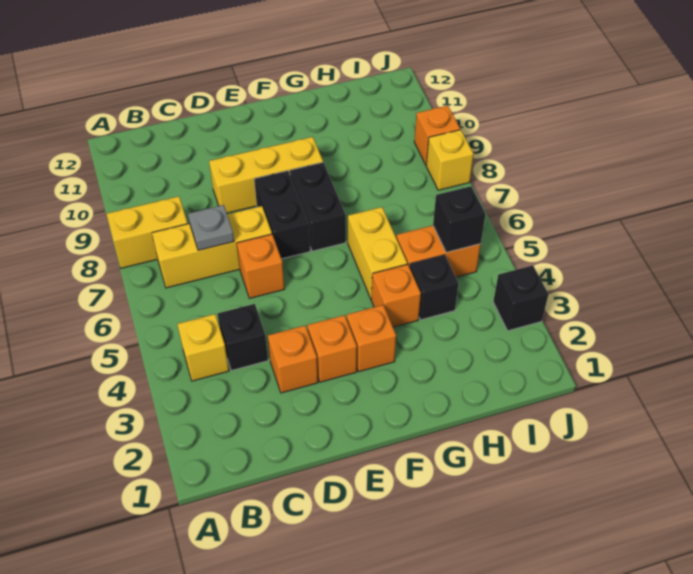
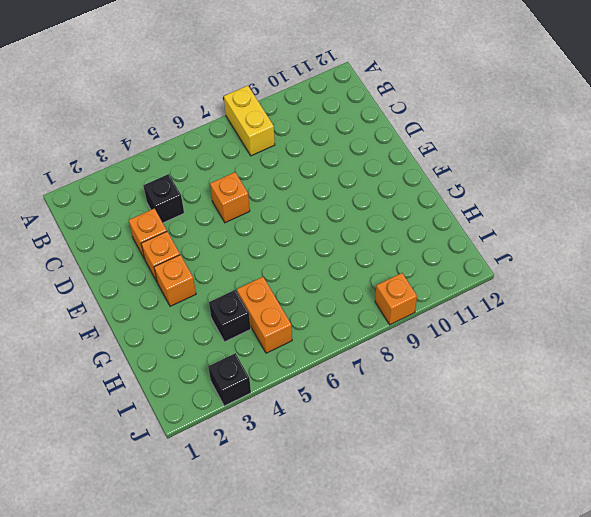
none -> yellow 1x1 brick [177,314,229,381]
none -> yellow 1x3 brick [152,206,272,288]
none -> yellow 1x3 brick [209,137,323,213]

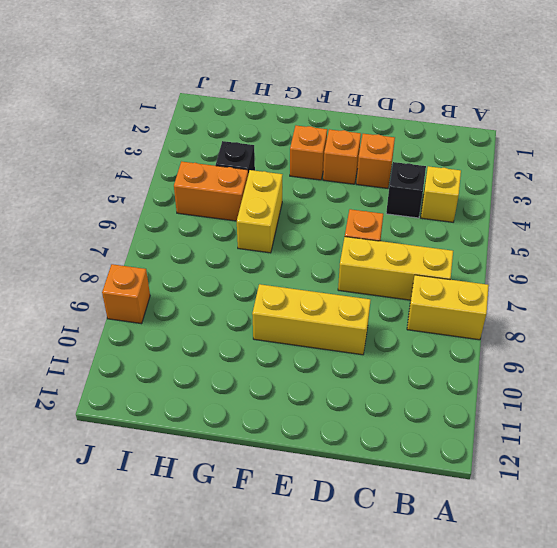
none -> black 1x2 brick [254,171,310,259]
none -> black 1x2 brick [290,162,346,251]
none -> orange 1x1 brick [371,264,421,327]

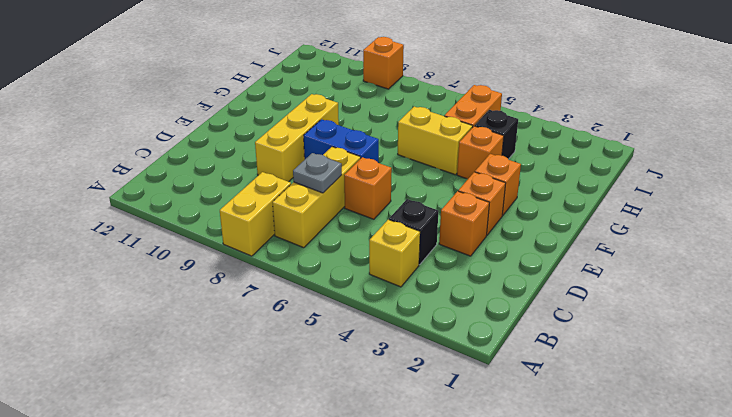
blue 1x2 brick [304,119,379,163] -> black 1x2 brick [254,171,310,259]
none -> black 1x2 brick [290,162,346,251]
none -> black 1x1 brick [493,265,548,331]
none -> yellow 1x1 brick [426,130,473,190]

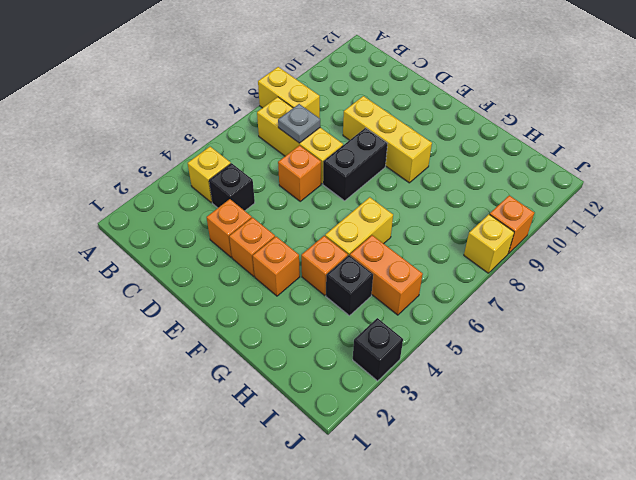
none -> black 1x2 brick [290,162,346,251]
none -> black 1x1 brick [433,186,485,253]

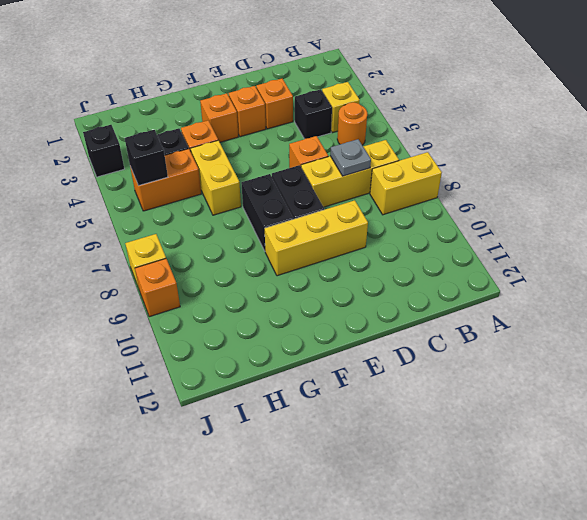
orange 1x1 round brick [337,102,367,145] -> none

